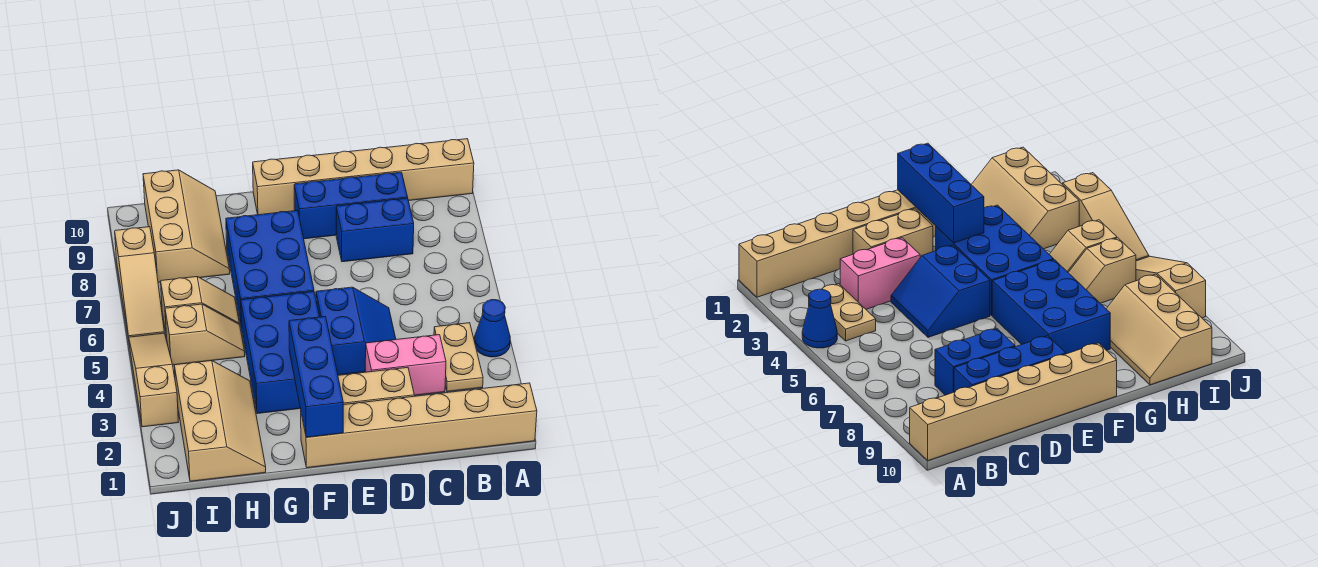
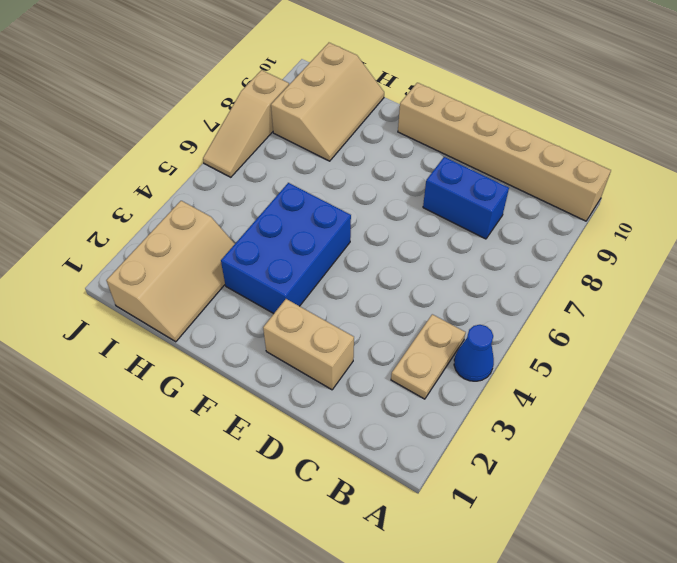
none -> tan 1x6 brick [301,383,537,468]
none -> pink 1x2 brick [365,335,446,395]
none -> blue 1x3 brick [294,172,408,239]

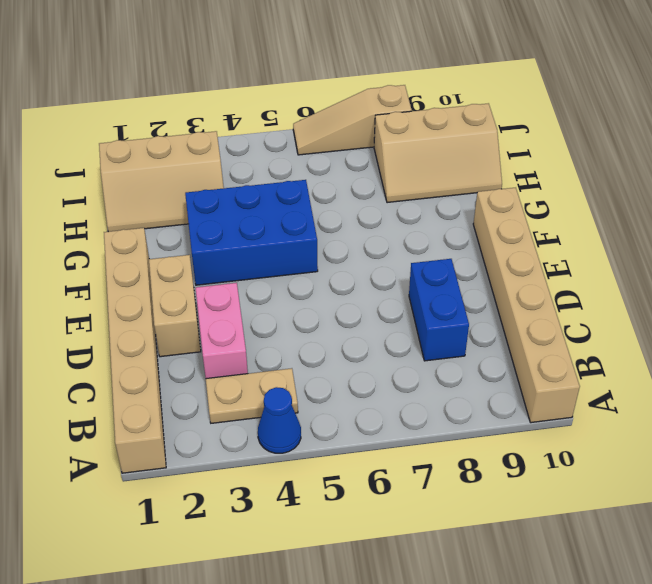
none -> blue 1x3 brick [294,172,408,239]
none -> blue 2x2 slope [316,287,396,375]
none -> blue 2x3 brick [226,210,314,328]

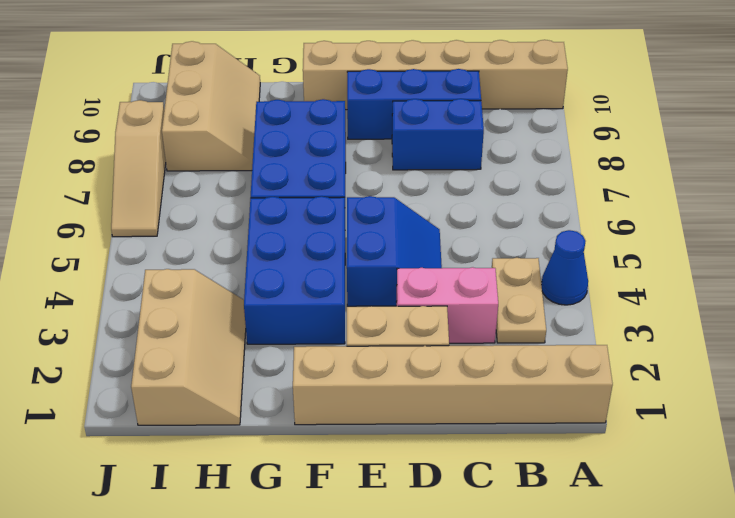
none -> tan 1x2 slope [165,304,245,365]
none -> tan 1x2 slope [161,277,239,337]
none -> tan 1x3 slope [129,333,178,427]

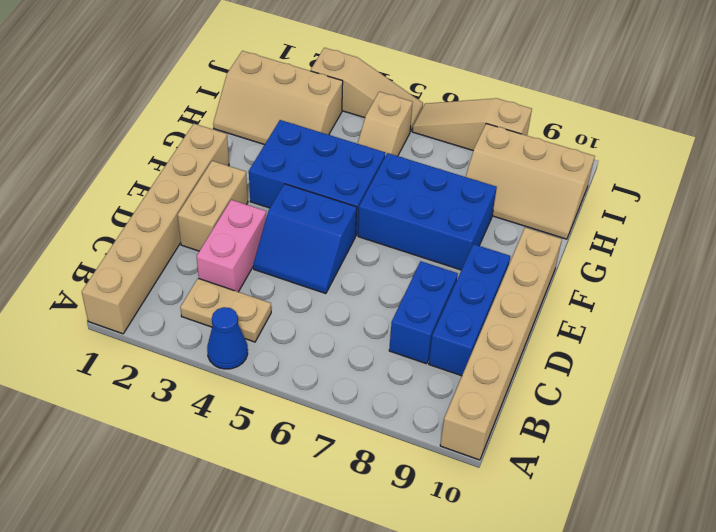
none -> tan 1x2 slope [161,277,239,337]
none -> blue 1x3 brick [289,317,343,437]

